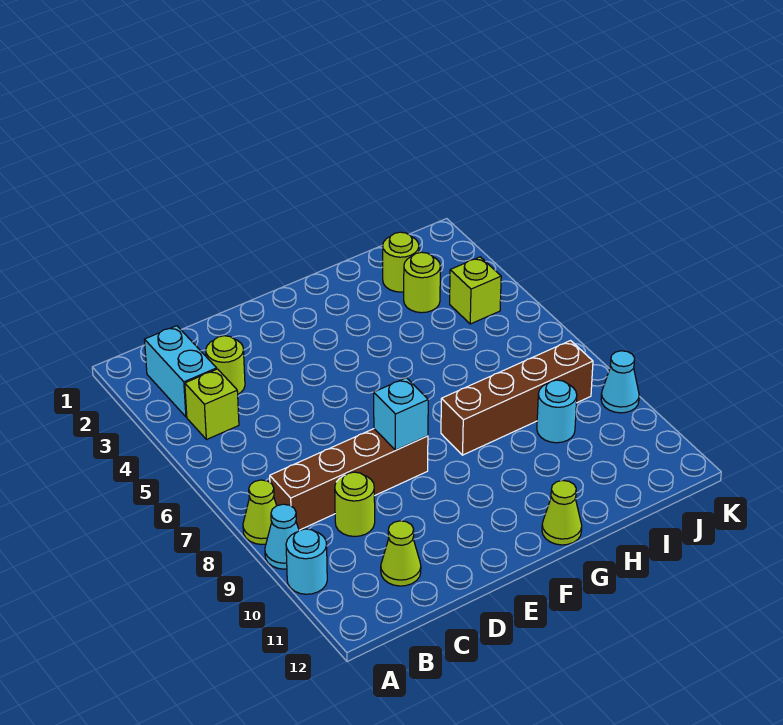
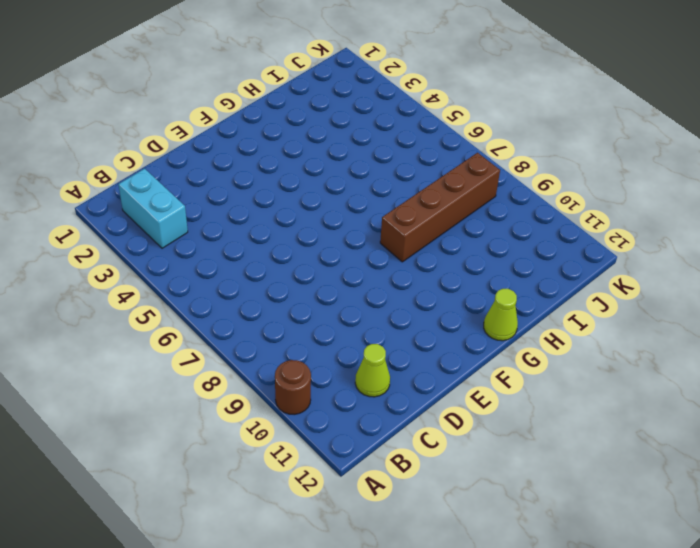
brown 1x1 round brick [275,360,311,415] -> cyan 1x1 round brick [286,529,327,594]
none -> lime 1x1 cone [243,480,277,544]
none -> cyan 1x1 cone [265,504,299,569]
none -> lime 1x1 brick [185,369,239,440]

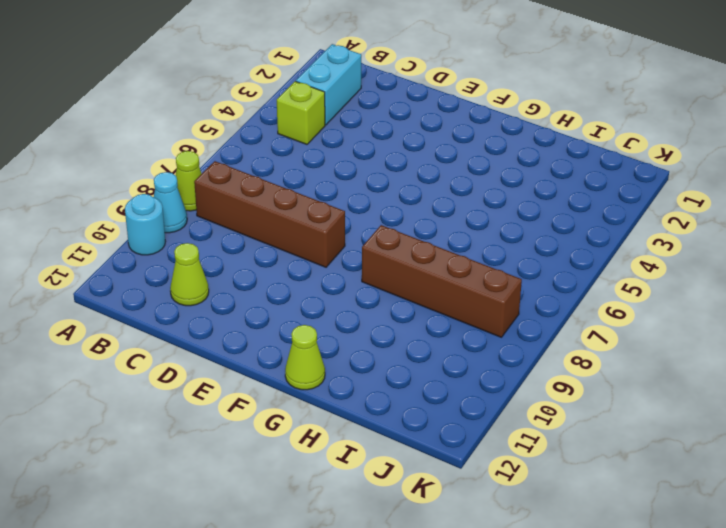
none -> lime 1x1 round brick [206,336,245,394]
none -> lime 1x1 round brick [335,472,375,536]
none -> lime 1x1 round brick [383,232,419,292]

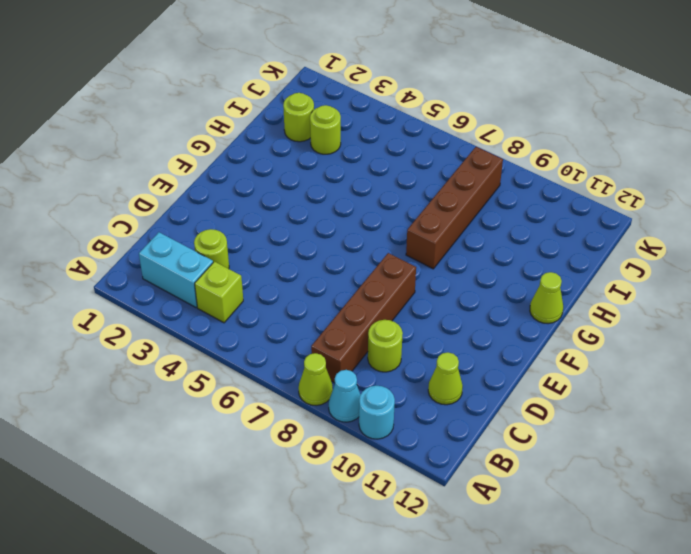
none -> cyan 1x1 round brick [537,380,577,443]
none -> lime 1x1 brick [450,257,501,324]
none -> cyan 1x1 cone [601,351,639,413]

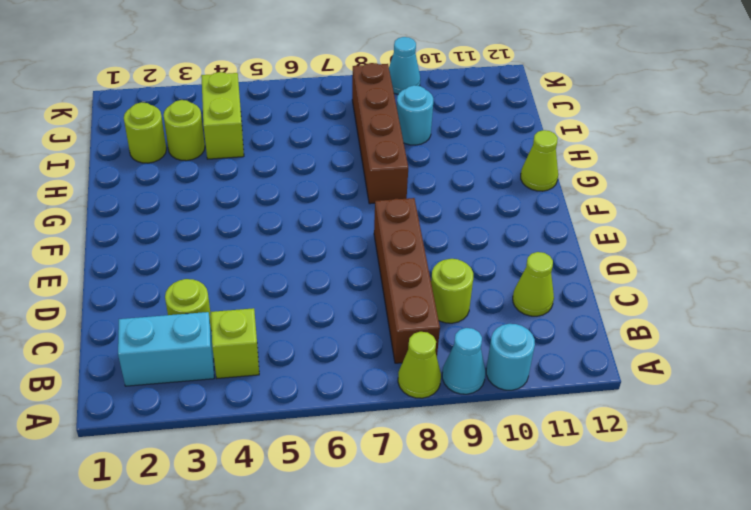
lime 1x2 brick [201,72,244,159] -> lime 1x1 brick [450,257,501,324]
none -> cyan 1x1 brick [374,378,428,450]

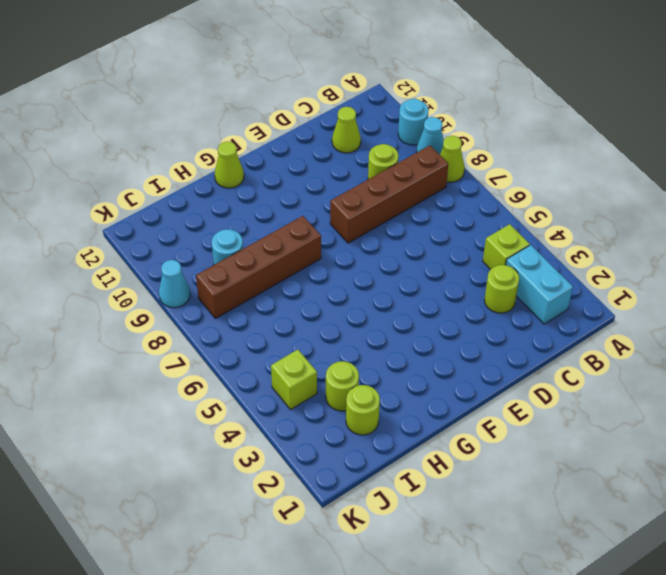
none -> cyan 1x1 brick [374,378,428,450]

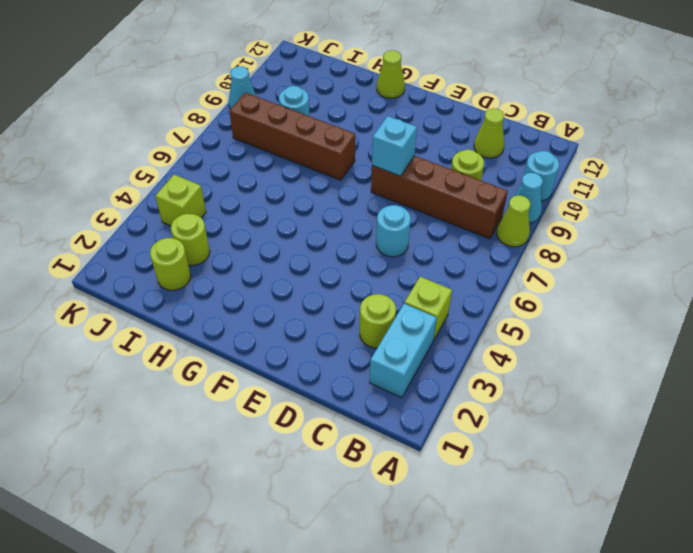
cyan 1x1 round brick [376,205,411,257] -> none

